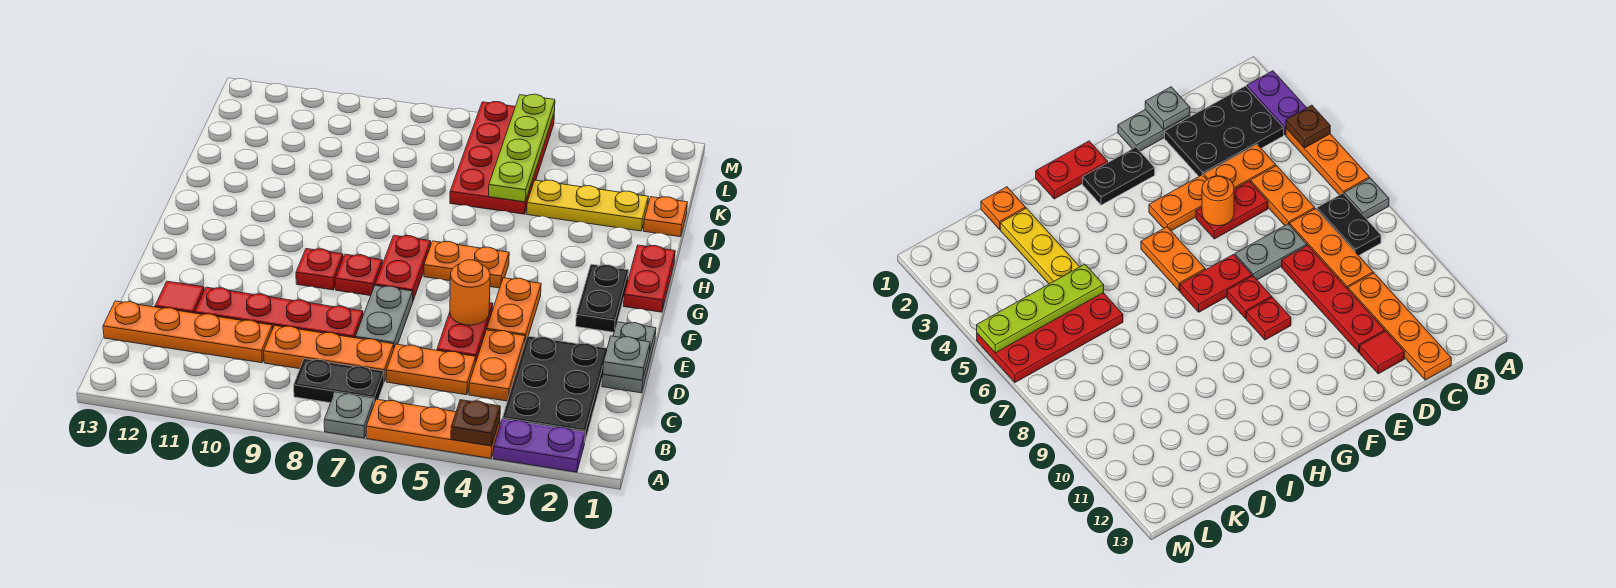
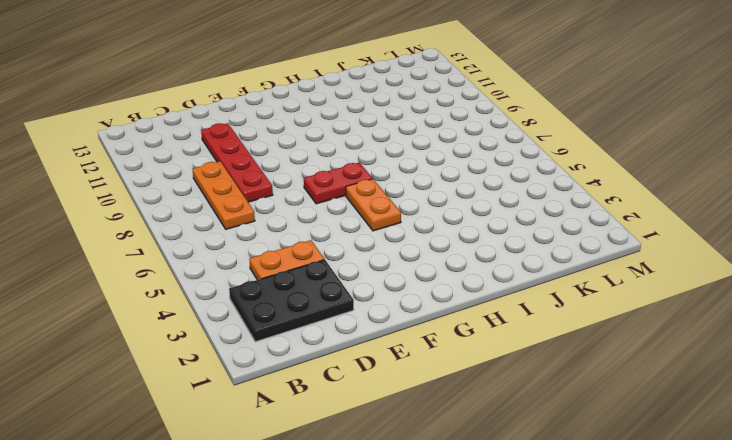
none -> purple 1x2 plate [493,419,585,472]
none -> orange 1x3 plate [366,399,500,458]
none -> grey 1x1 plate [324,393,374,438]

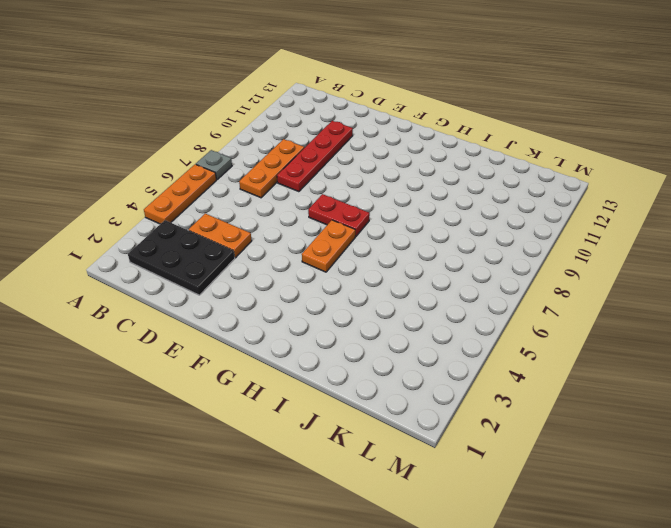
none -> purple 1x2 plate [493,419,585,472]
none -> black 1x2 plate [294,359,384,403]
none -> orange 1x2 plate [386,344,476,395]

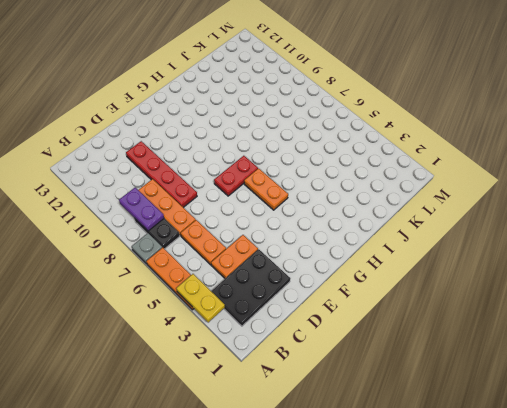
yellow 1x2 plate [177,274,225,322] -> brown 1x1 plate [451,400,500,446]
purple 1x2 plate [119,187,164,231] -> purple 1x2 plate moved to [493,419,585,472]
none -> orange 1x4 plate [103,301,272,363]
none -> grey 1x2 plate [602,322,656,393]
none -> red 1x2 plate [437,303,493,361]

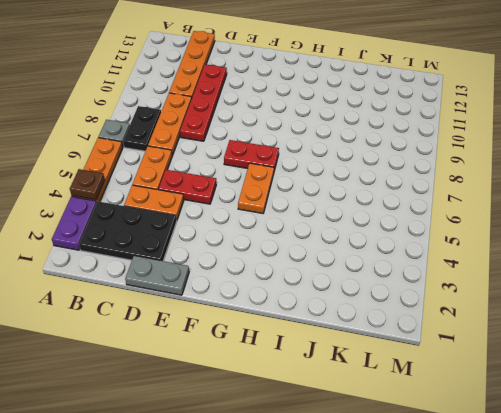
none -> grey 1x2 plate [355,286,413,347]
none -> red 1x1 tile [155,281,204,313]
none -> orange 1x2 plate [487,278,541,342]

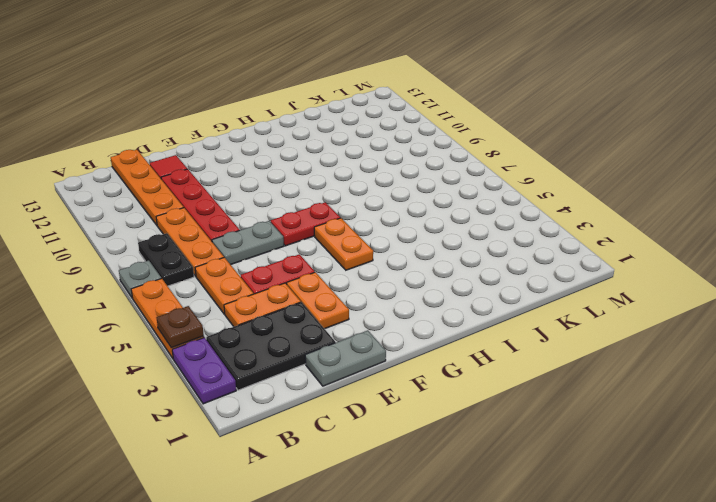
orange 1x2 plate [287,272,349,329] -> orange 1x2 plate turned to [487,278,541,342]
none -> black 1x2 plate [576,264,629,332]
none -> red 1x1 plate [335,254,382,296]
none -> red 1x1 plate [296,249,343,290]

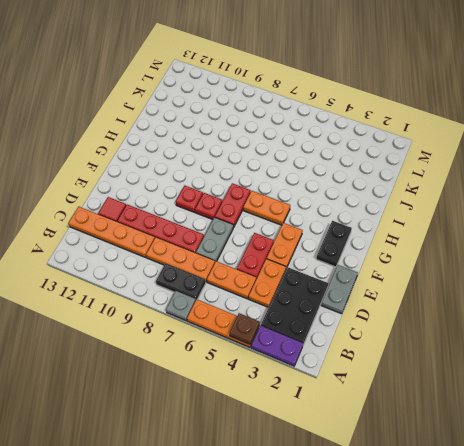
none -> red 1x2 plate [623,245,675,312]
none -> orange 1x1 plate [644,197,687,237]
none -> yellow 1x3 plate [527,180,648,231]

